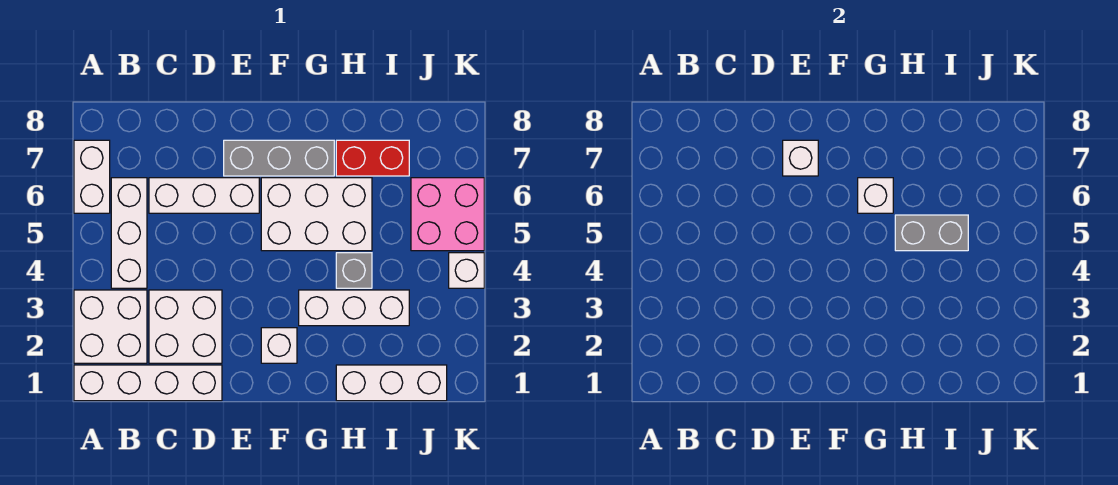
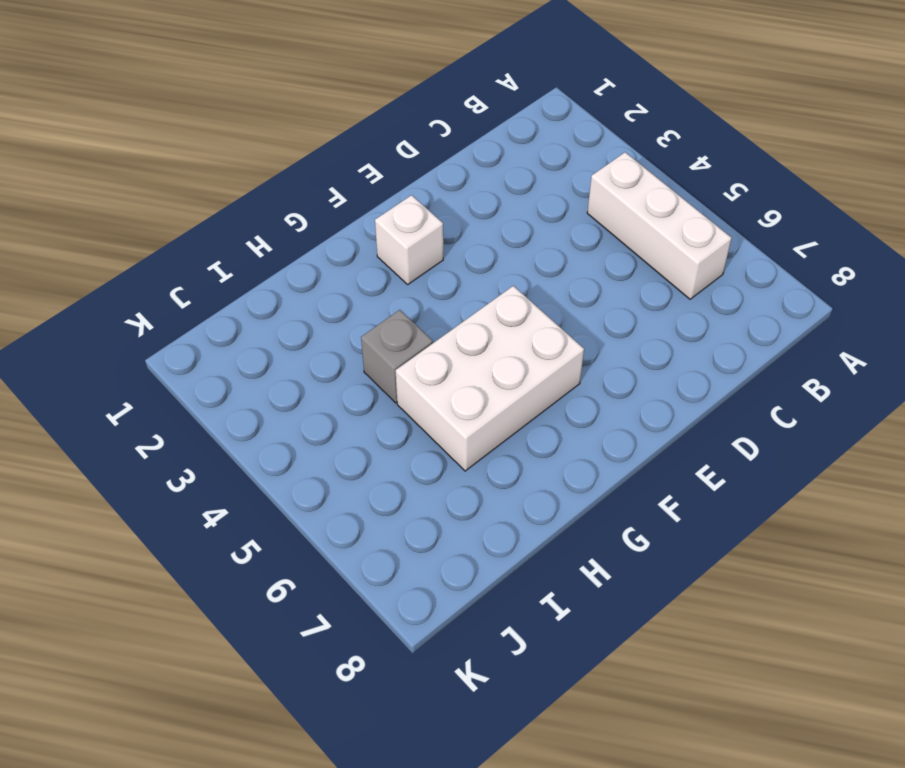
none -> white 1x4 brick [74,365,222,401]
none -> white 2x2 brick [74,290,147,363]
none -> white 1x2 brick [74,140,110,213]

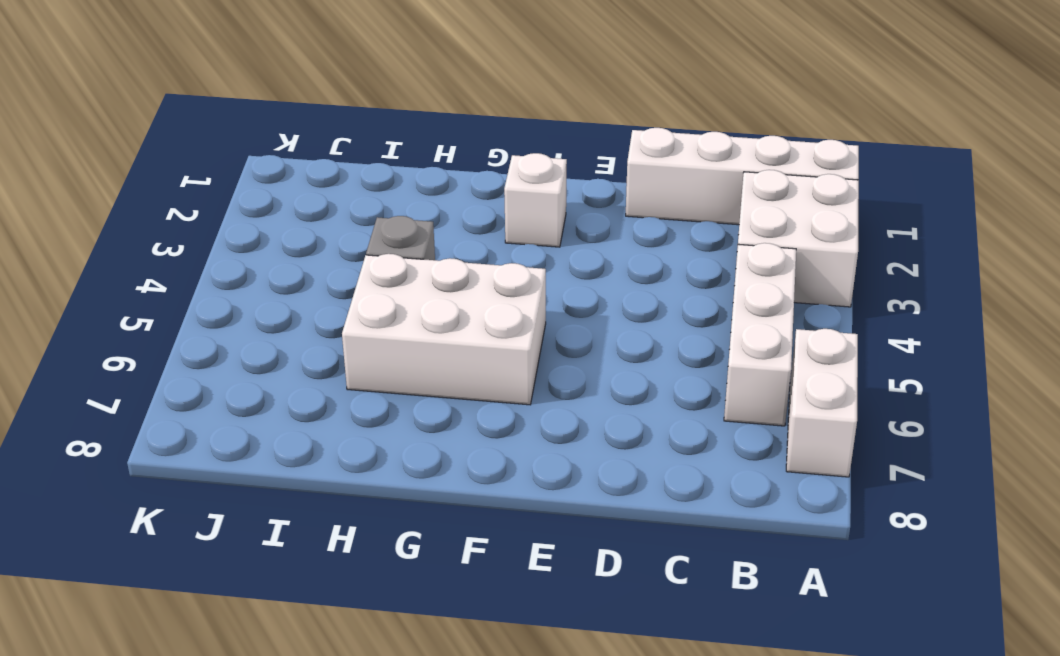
none -> white 2x2 brick [149,290,222,363]
none -> white 1x3 brick [149,178,259,213]
none -> grey 1x3 brick [224,140,334,176]

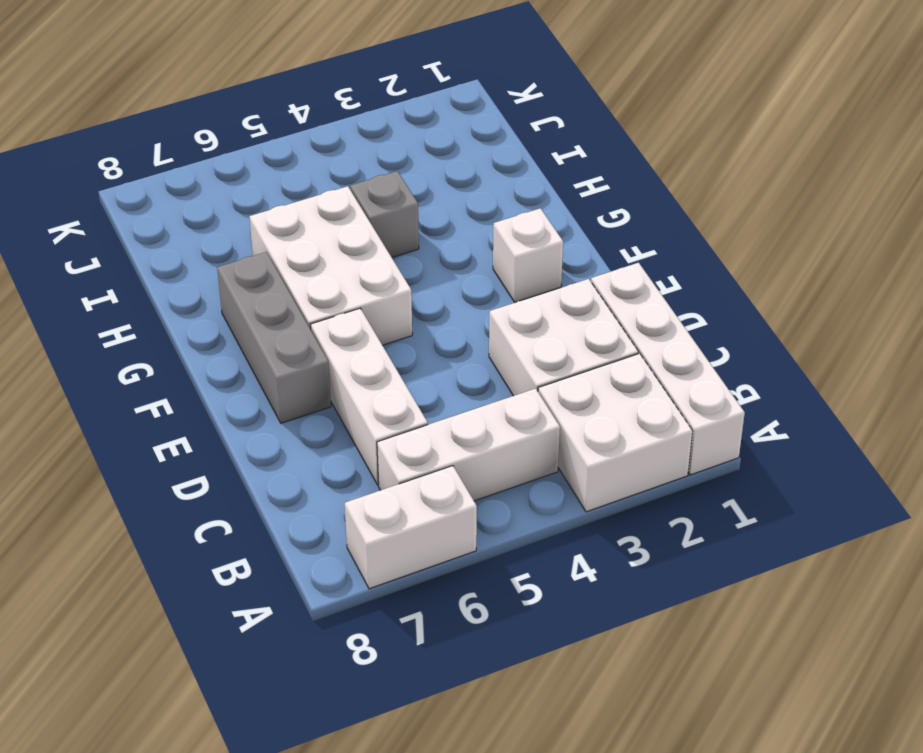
none -> white 1x3 brick [299,290,409,326]
none -> white 1x3 brick [336,365,447,401]
none -> red 1x2 brick [336,140,409,176]

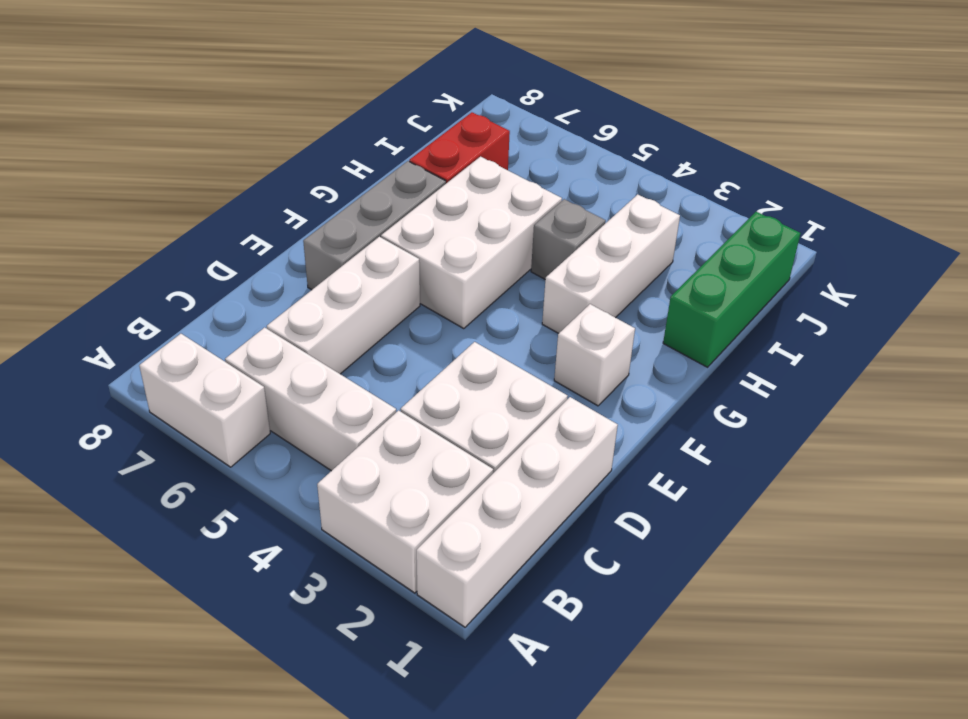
green 1x3 brick [663,212,800,367] -> white 1x3 brick [336,365,447,401]
none -> pink 2x2 brick [411,178,484,251]
none -> white 1x1 brick [449,253,484,288]
none -> white 1x1 brick [783,140,818,176]

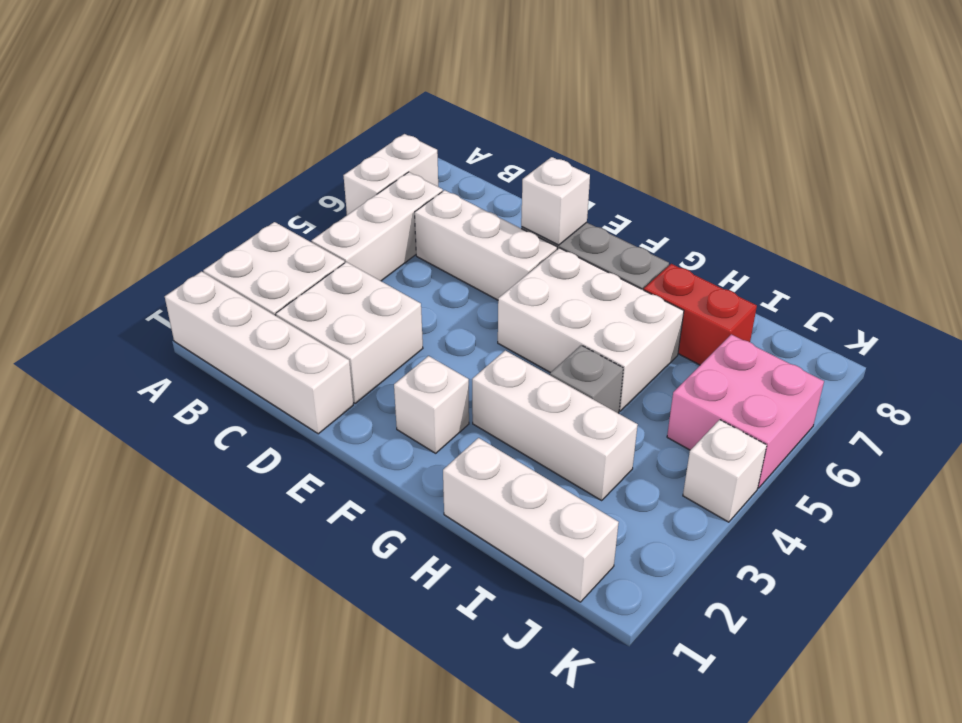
none -> white 1x1 brick [858,178,893,213]
none -> grey 1x2 brick [895,215,968,251]

